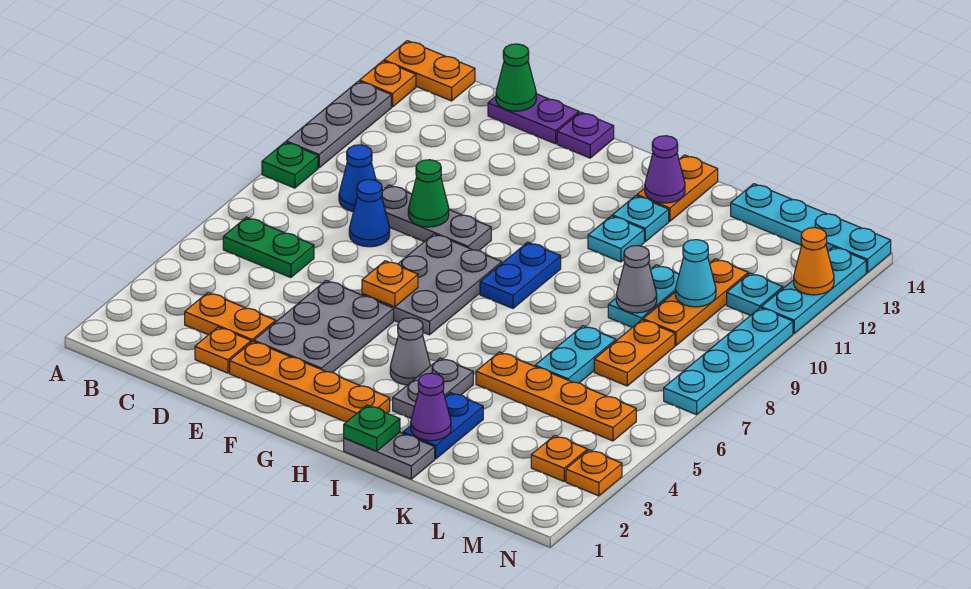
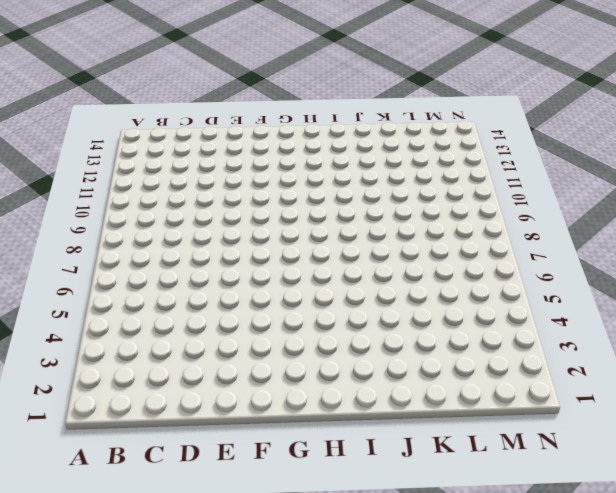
none -> green 1x1 plate [262,142,318,188]
none -> grey 1x3 plate [286,81,391,168]
none -> orange 1x1 plate [360,61,416,107]
none -> orange 1x2 plate [384,41,475,101]

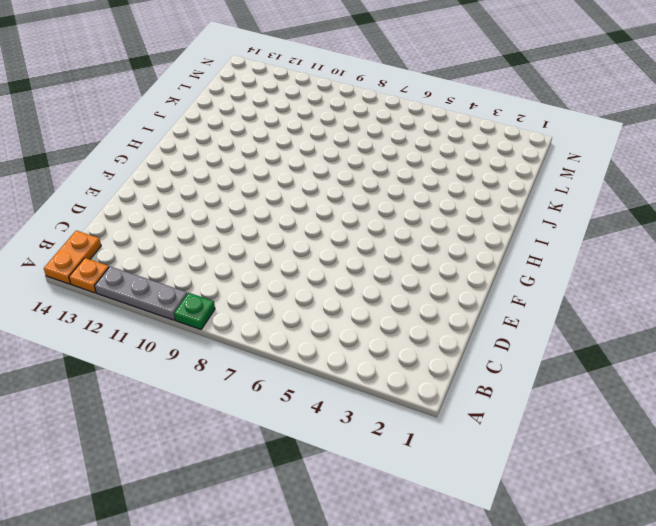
none -> green 1x2 plate [223,217,314,278]
none -> orange 1x2 plate [185,293,276,342]
none -> blue 1x1 cone [339,145,376,212]
none -> orange 1x1 plate [195,327,251,373]

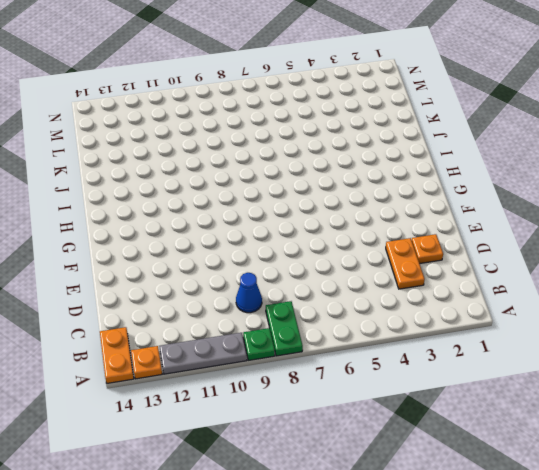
green 1x2 plate [266,301,303,356] -> green 1x2 plate moved to [223,217,314,278]
none -> blue 1x1 cone [349,179,390,247]
none -> grey 1x3 plate [382,185,491,251]
none -> purple 1x2 plate [488,94,579,144]
none -> orange 1x4 plate [230,341,390,422]

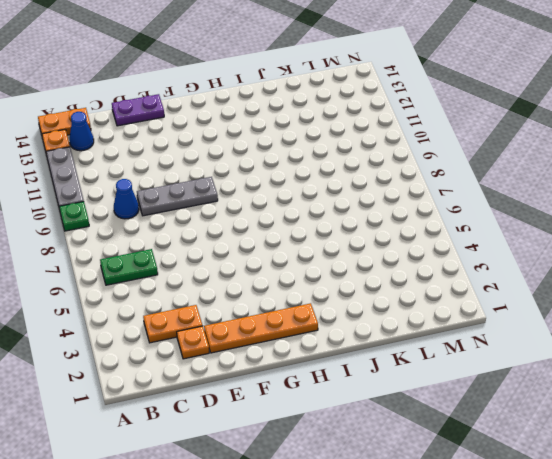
blue 1x1 cone [69,112,94,151] -> blue 1x1 cone moved to [349,179,390,247]
none -> grey 2x3 plate [254,281,394,373]
none -> grey 2x3 plate [362,234,502,335]
none -> purple 1x1 plate [557,112,614,158]
none -> grey 1x1 cone [390,318,430,385]

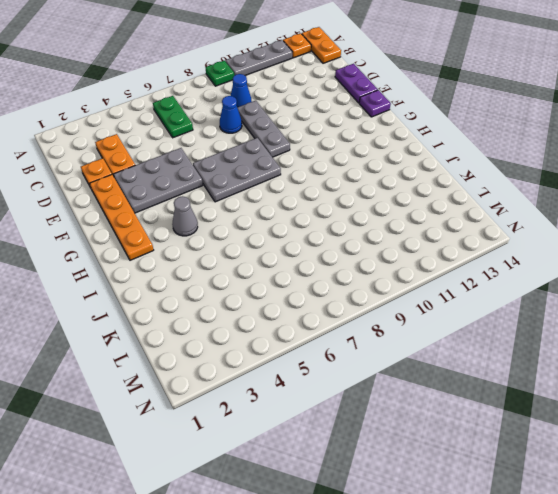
none -> blue 1x2 plate [480,242,561,308]
none -> grey 1x2 plate [344,432,435,479]
none -> grey 1x2 plate [393,358,473,419]
none -> cyan 1x1 plate [588,216,644,262]

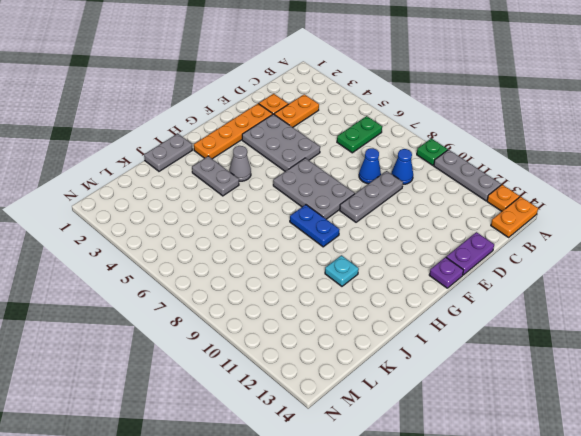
none -> cyan 1x1 plate [612,196,669,241]
none -> orange 1x2 plate [637,155,718,221]
none -> blue 1x2 plate [403,393,483,459]
none -> orange 1x4 plate [476,352,636,441]

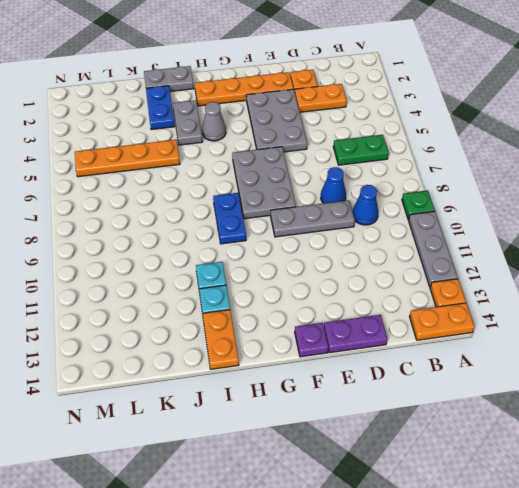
none -> cyan 1x2 plate [535,326,616,383]
none -> cyan 1x2 plate [608,265,679,327]
none -> cyan 1x4 plate [731,184,891,273]
none -> orange 1x2 plate [594,320,675,386]

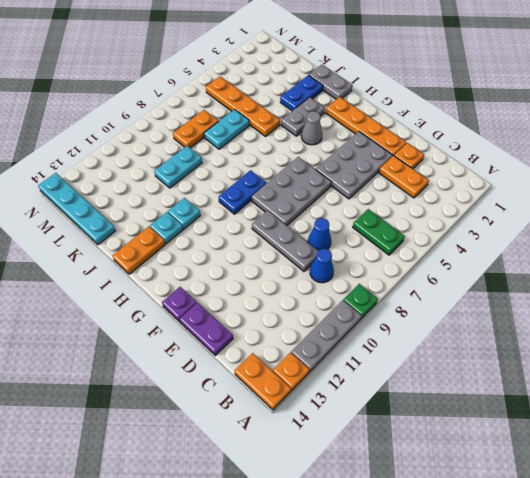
none -> orange 1x3 plate [643,259,748,345]
none -> orange 1x1 plate [531,436,587,481]
none -> cyan 1x1 plate [727,273,783,316]
none -> orange 1x1 plate [566,450,622,496]

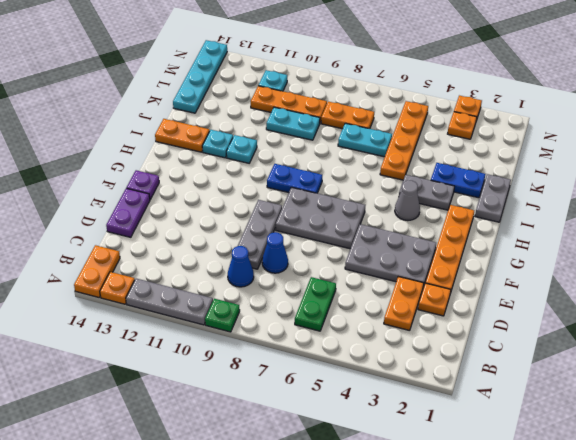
none -> cyan 1x4 plate [664,308,793,415]
none -> cyan 1x3 plate [761,247,866,333]
none -> green 1x1 cone [496,44,536,111]
none -> green 1x1 cone [408,160,449,227]

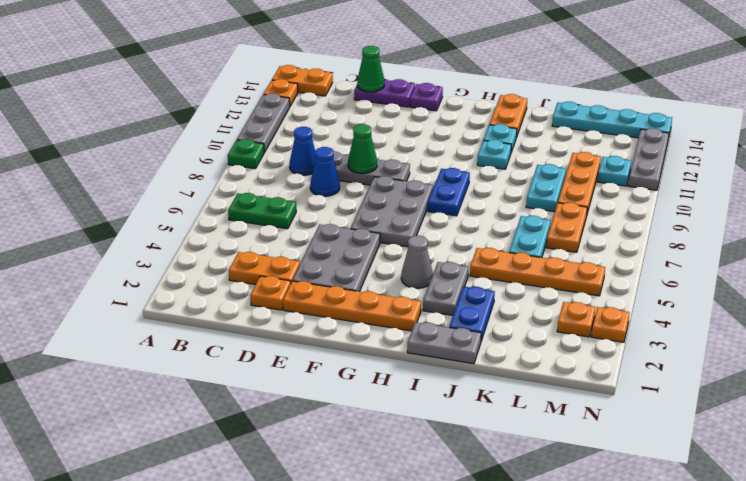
grey 1x3 plate [628,128,669,190] -> cyan 1x3 plate [761,247,866,333]
none -> cyan 1x4 plate [664,308,793,415]
none -> orange 1x1 plate [362,261,418,307]
none -> green 1x1 plate [344,405,400,451]
none -> purple 1x1 cone [645,136,685,203]

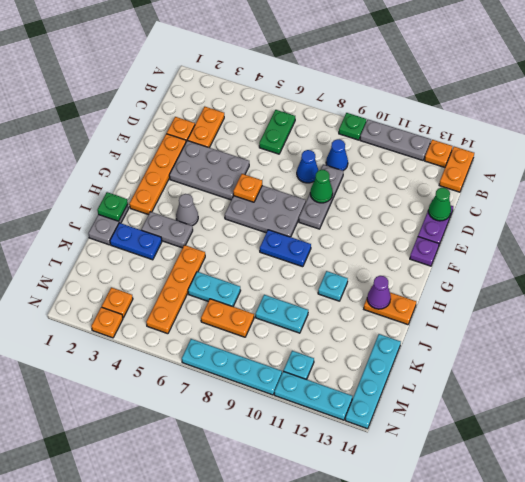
none -> cyan 1x1 plate [612,196,669,241]
none -> orange 1x3 plate [643,259,748,345]
none -> purple 1x1 cone [411,373,451,441]
none -> grey 1x1 cone [616,246,657,313]

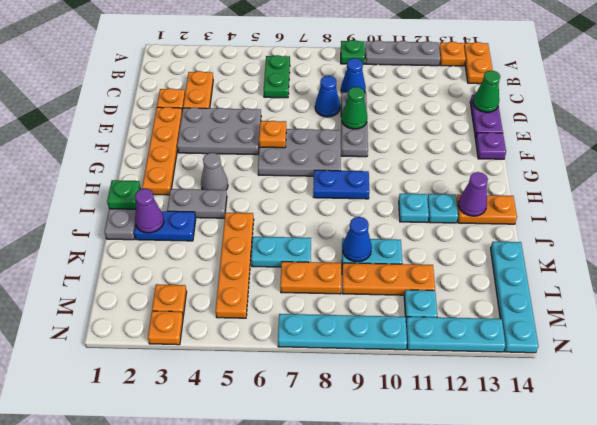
blue 1x1 cone [343,217,372,262] -> grey 1x1 cone [616,246,657,313]
none -> cyan 1x1 cone [675,240,716,307]
none -> orange 1x1 cone [794,228,834,295]

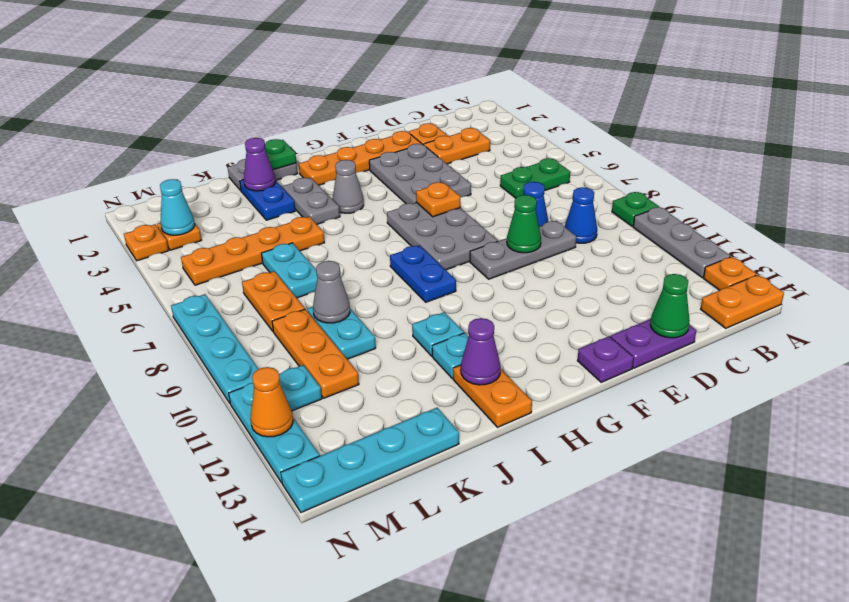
cyan 1x1 cone [160,179,195,235] -> cyan 1x1 cone moved to [675,240,716,307]

